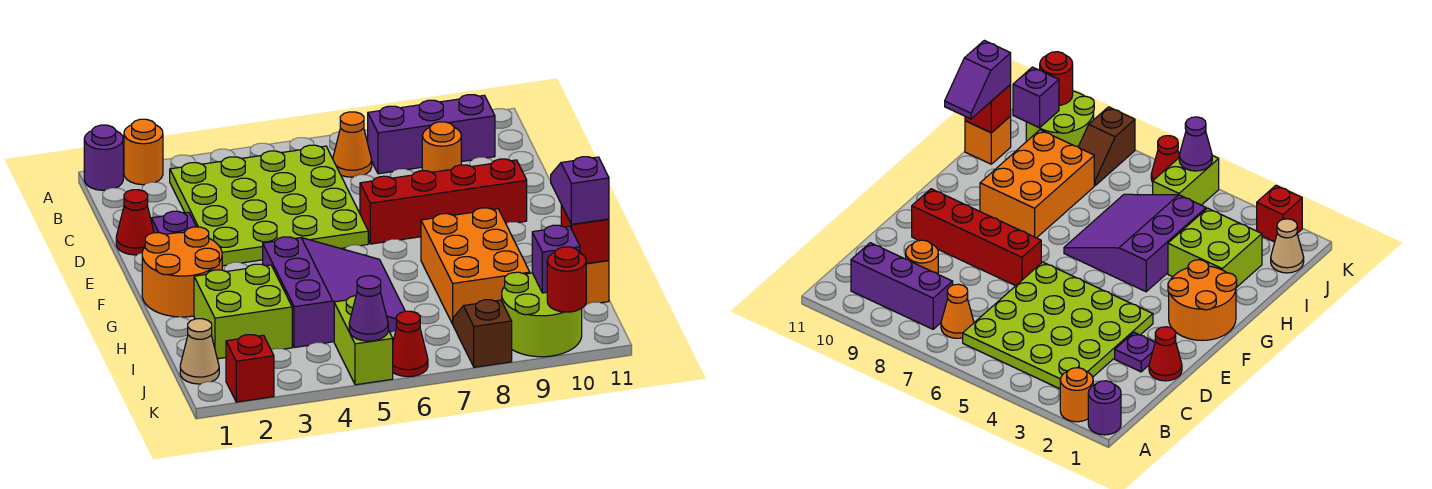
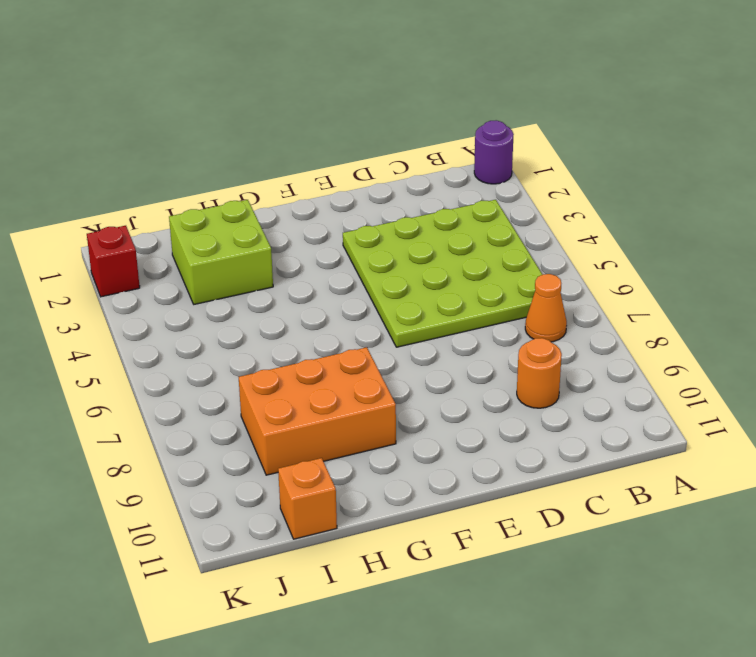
none -> orange 1x1 round brick [124,119,163,185]
none -> purple 1x3 brick [368,95,495,174]
none -> red 1x1 cone [116,190,154,255]

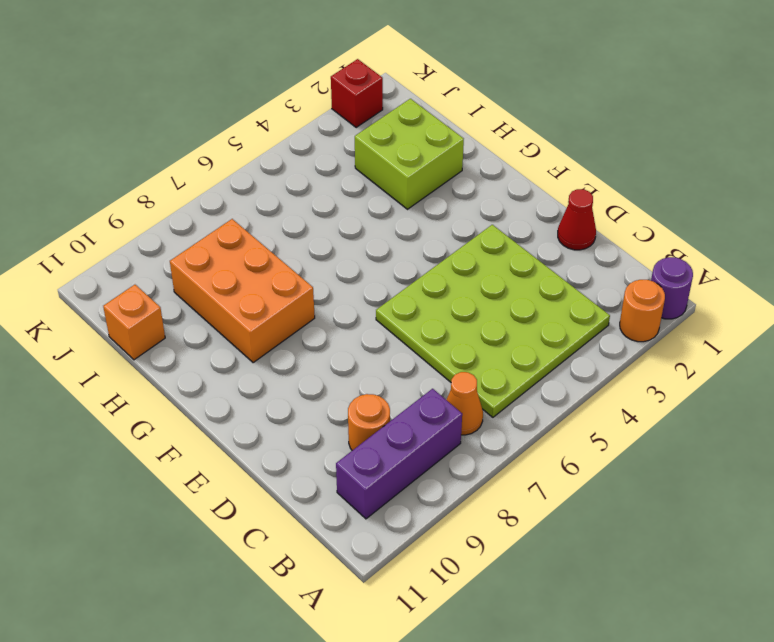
none -> purple 1x1 plate [151,211,196,234]
none -> red 1x4 brick [360,159,527,244]
none -> orange 2x2 round brick [142,227,222,317]

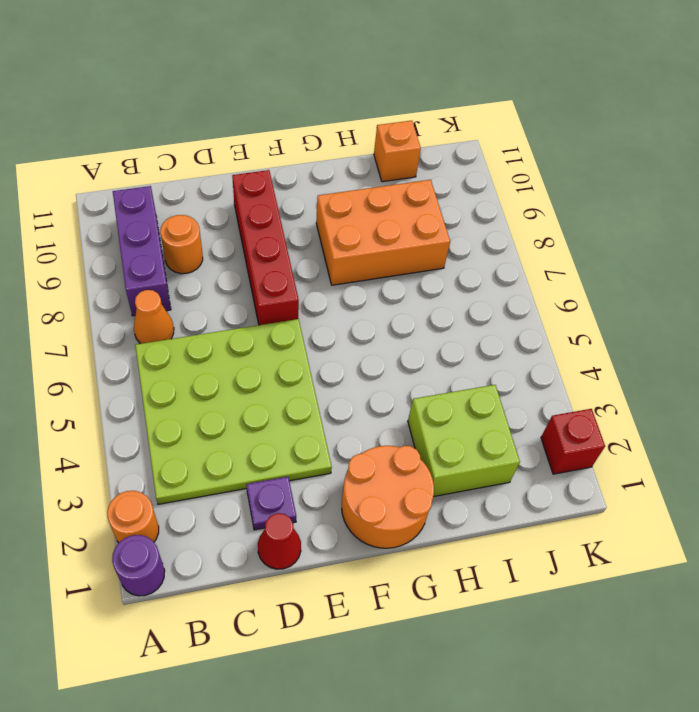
none -> purple 3x3 slope [263,237,405,348]
none -> tan 1x1 cone [180,319,219,384]
none -> lime 1x2 brick [334,296,393,385]

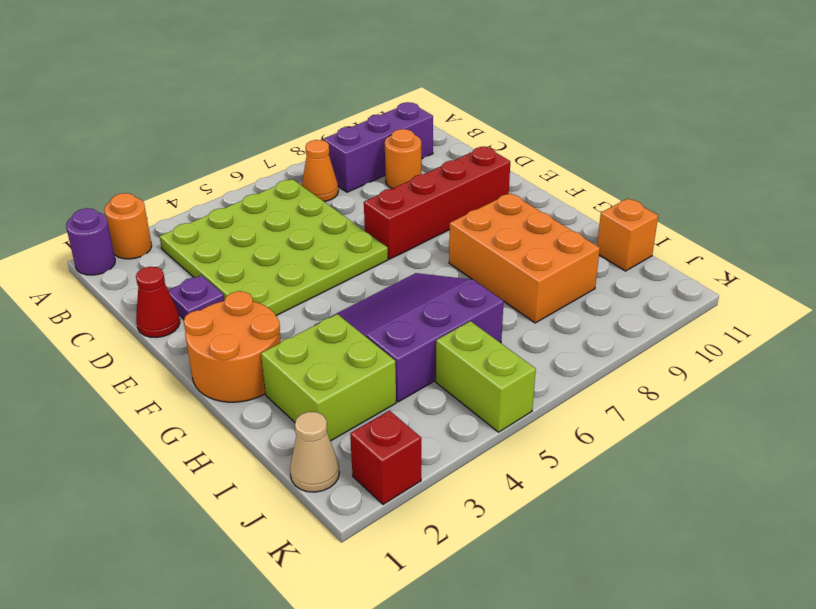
purple 3x3 slope [314,273,504,402] -> purple 3x3 slope turned to [263,237,405,348]
none -> brown 1x2 slope [453,300,512,367]
none -> lime 2x2 round brick [502,272,582,357]
none -> red 1x1 cone [393,311,428,377]

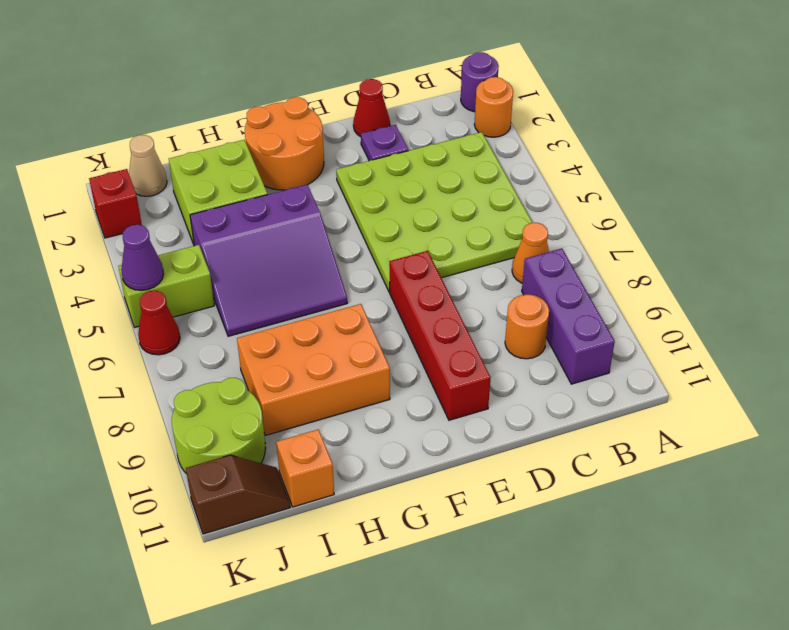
brown 1x2 slope [186,455,290,534] -> brown 1x2 slope moved to [453,300,512,367]
none -> red 1x1 brick [561,205,609,264]
none -> purple 1x1 brick [532,225,580,293]
none -> red 1x1 round brick [547,247,586,312]

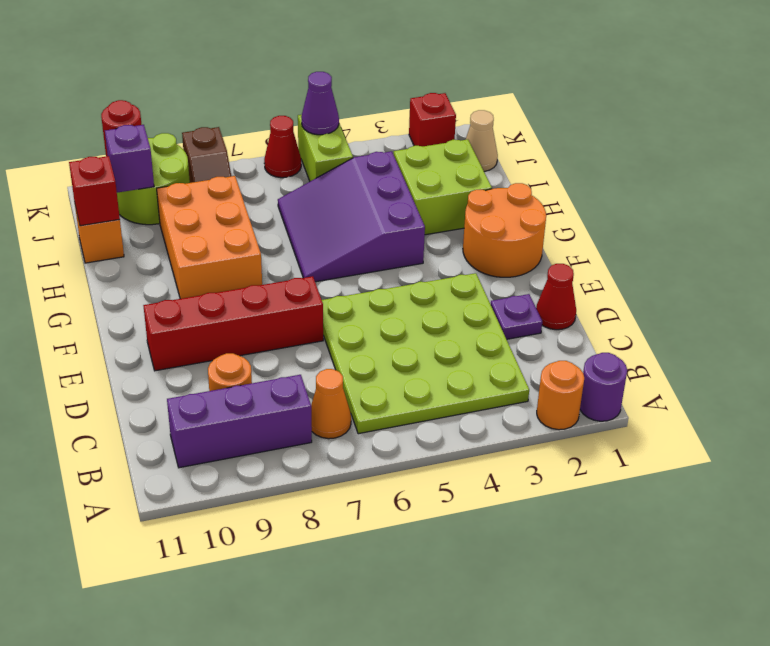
none -> purple 1x2 slope [551,157,609,224]

